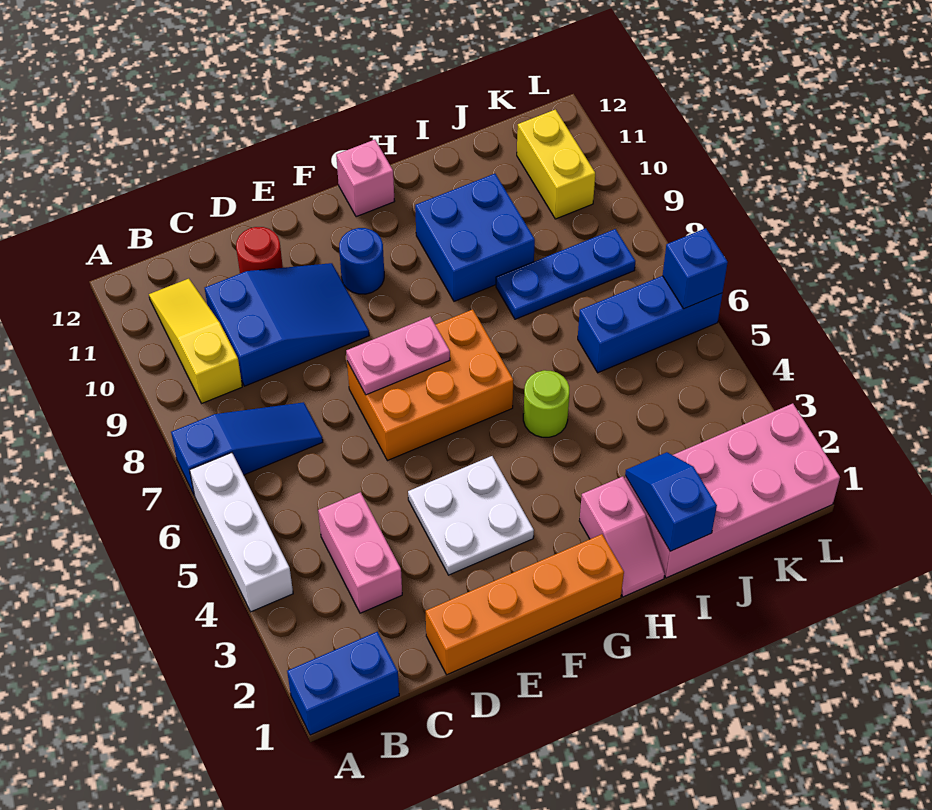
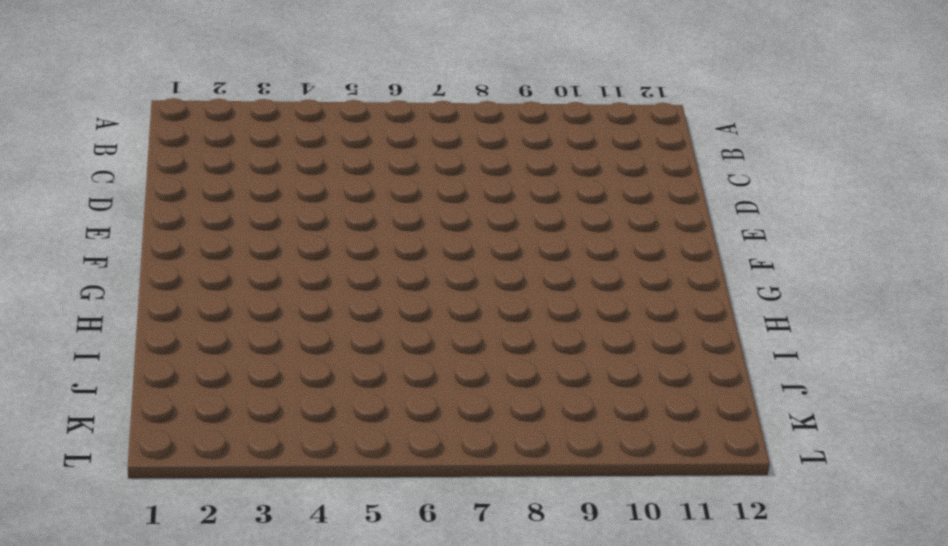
none -> blue 1x2 brick [287,632,399,735]
none -> white 1x3 brick [190,453,293,612]
none -> blue 1x3 slope [171,402,323,494]

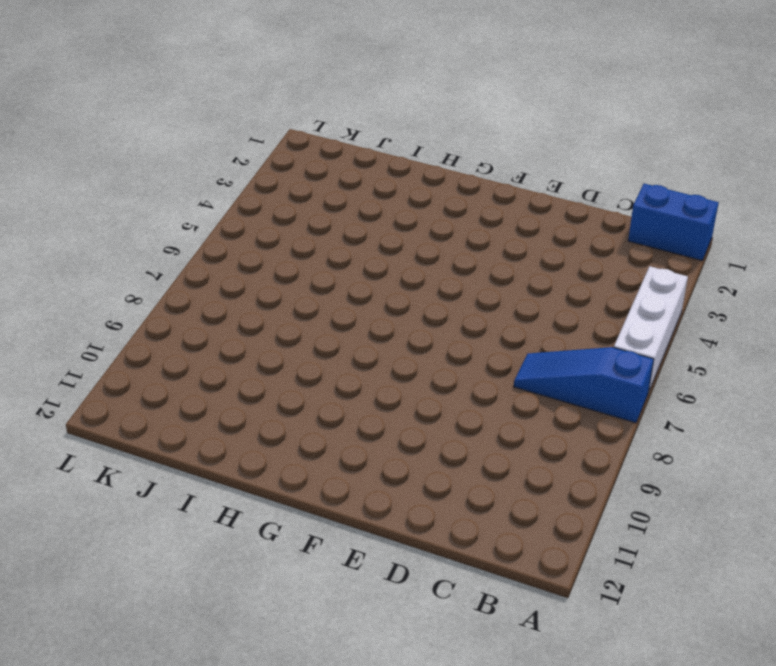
none -> yellow 1x3 slope [149,279,242,403]
none -> pink 1x2 brick [318,492,402,613]
none -> blue 2x3 slope [205,263,369,386]

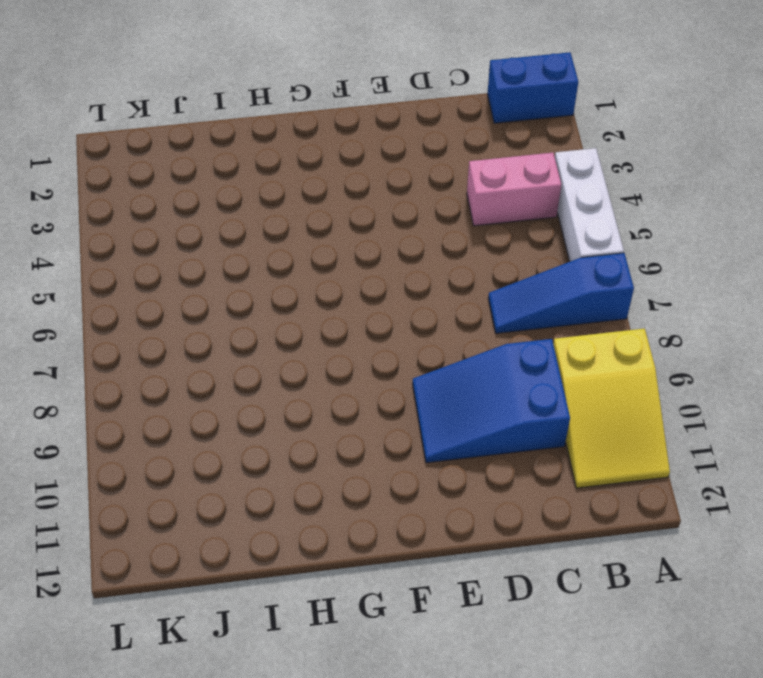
yellow 2x3 slope [553,328,670,488] -> yellow 1x3 slope [149,279,242,403]
pink 1x2 brick [467,153,561,226] -> pink 1x2 brick turned to [318,492,402,613]
none -> orange 1x4 brick [426,534,624,675]
none -> red 1x1 round brick [236,227,283,273]
none -> white 2x2 plate [408,456,534,575]

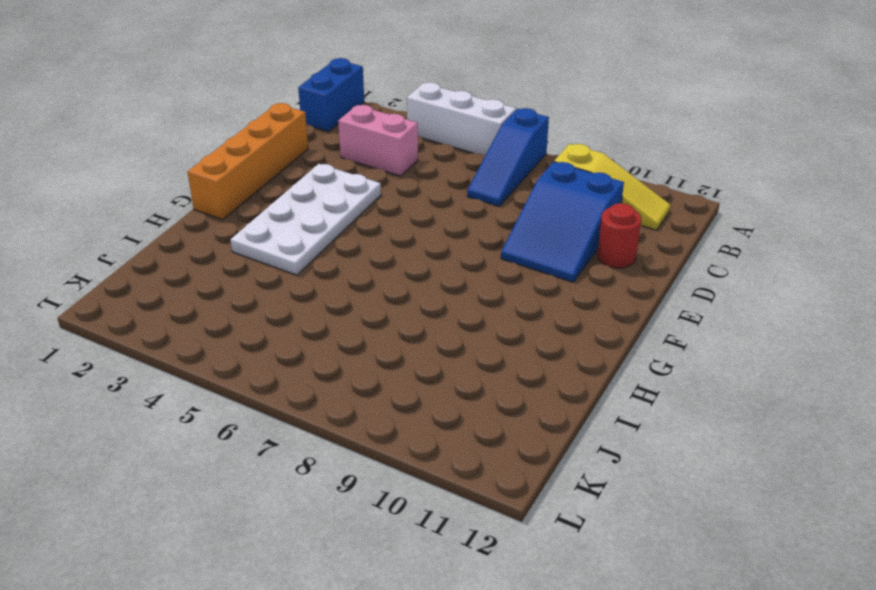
white 2x4 plate [231,164,381,275] -> white 2x2 plate [408,456,534,575]
none -> orange 2x3 brick [347,309,513,461]
none -> blue 1x1 round brick [339,228,384,294]
none -> pink 1x1 brick [336,140,395,217]

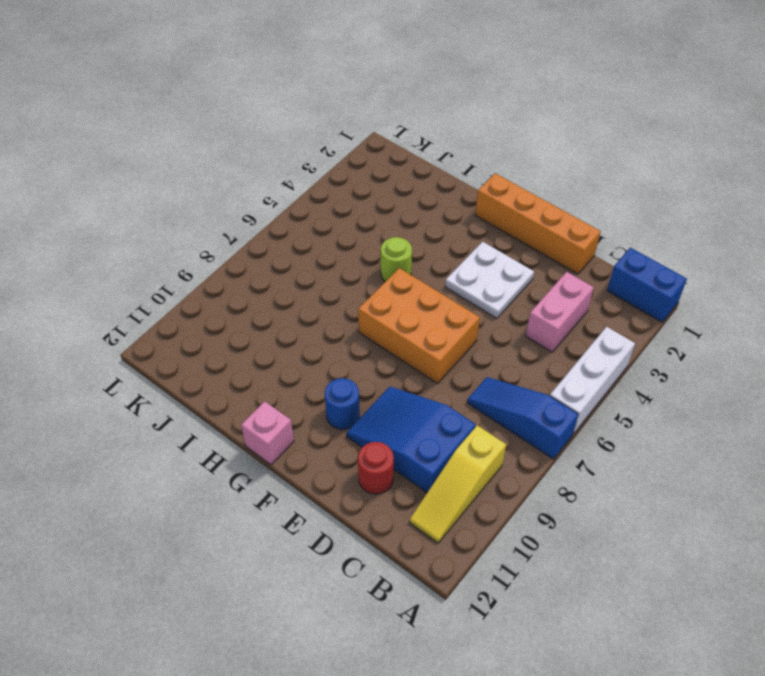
none -> pink 1x2 slope [579,476,665,597]
none -> blue 2x2 brick [415,174,535,301]
none -> pink 2x4 brick [625,403,840,578]

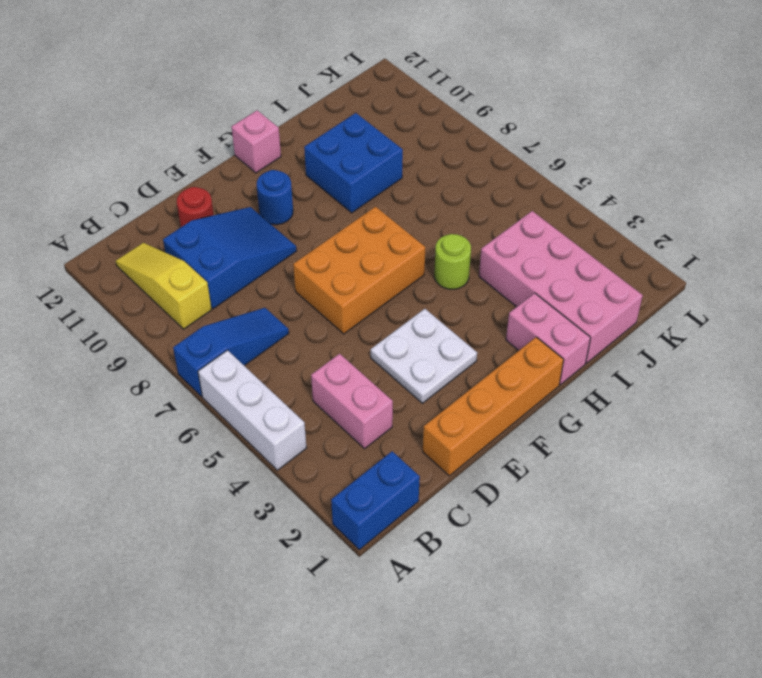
pink 1x2 brick [506,293,591,385] -> pink 1x2 slope [579,476,665,597]
pink 2x4 brick [479,211,643,363] -> pink 2x4 brick turned to [625,403,840,578]
none -> blue 1x3 plate [496,229,635,319]
none -> blue 1x3 brick [578,276,722,373]
none -> yellow 1x2 brick [517,109,595,219]

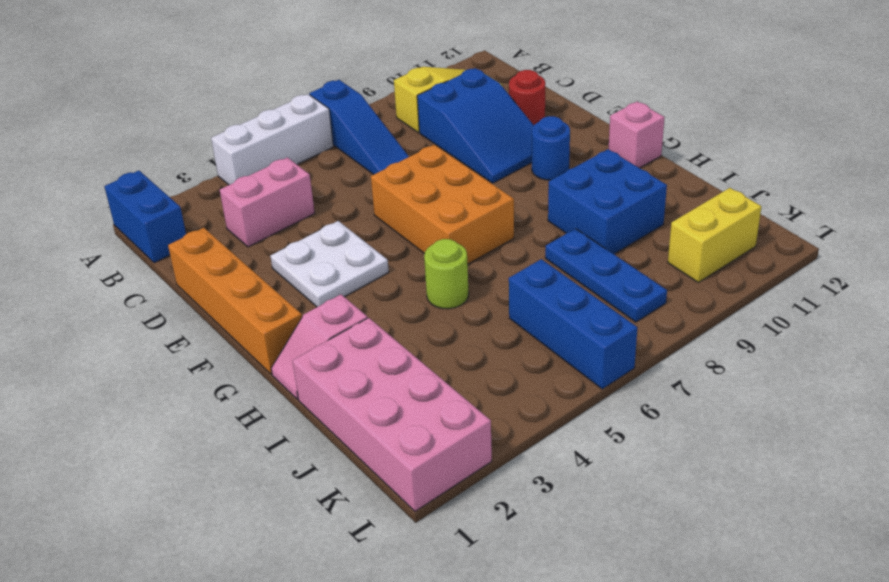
none -> pink 1x2 plate [346,317,450,395]
none -> blue 1x2 slope [625,452,717,551]
none -> blue 1x1 brick [663,228,728,309]

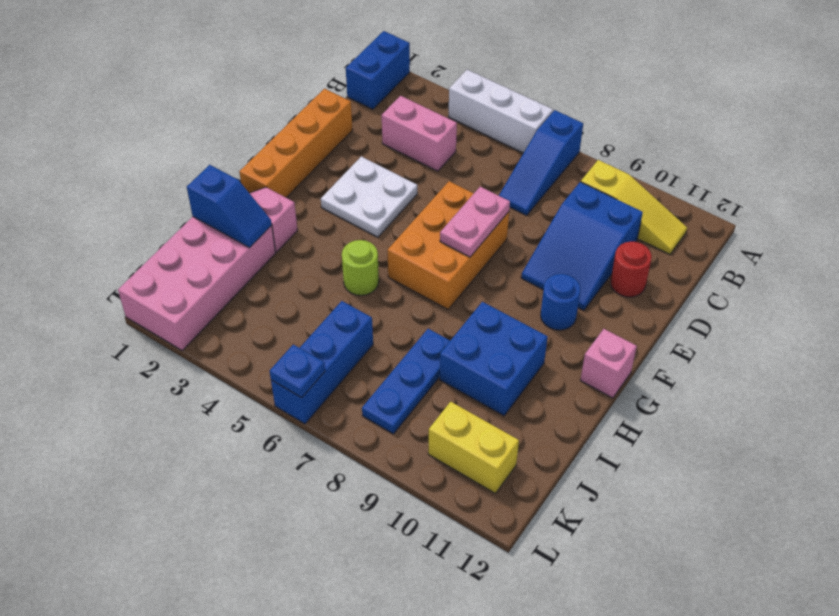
blue 1x1 plate [270,344,325,398] -> blue 1x1 brick [663,228,728,309]

